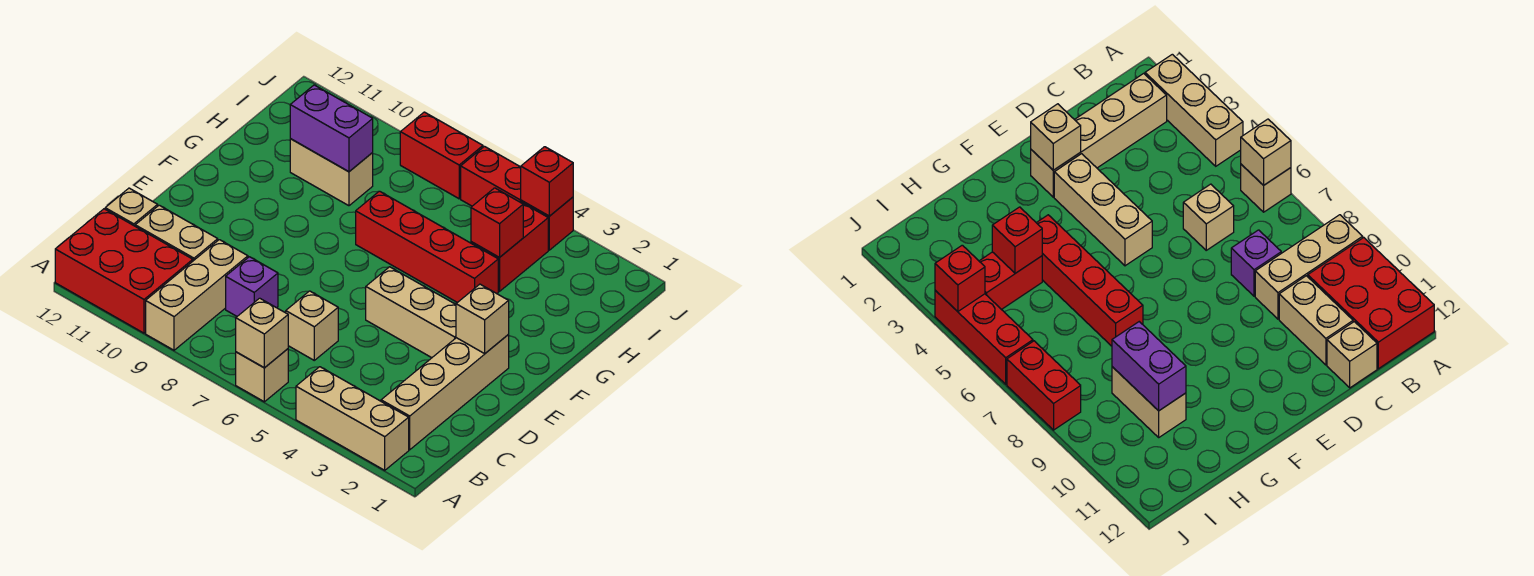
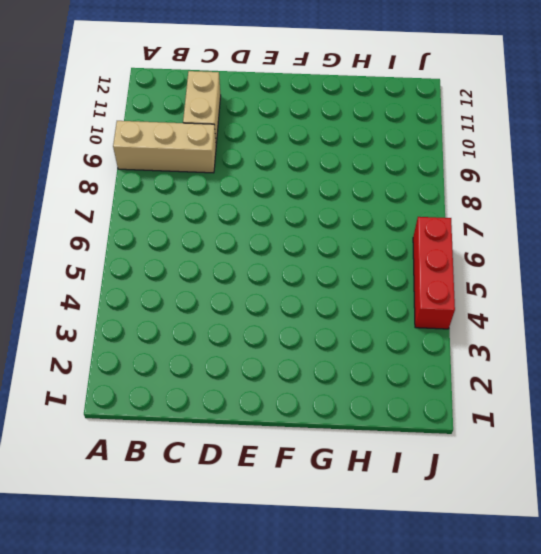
none -> tan 1x3 brick [296,367,409,470]
none -> tan 1x1 brick [236,349,288,402]
none -> red 2x3 brick [55,209,193,333]

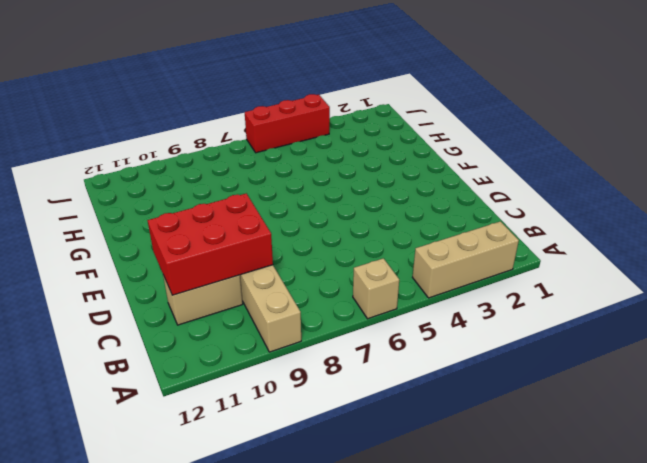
red 2x3 brick [147,193,273,295] -> red 2x3 brick moved to [55,209,193,333]
none -> tan 1x4 brick [381,335,509,450]
none -> tan 1x1 brick [286,291,338,360]
none -> purple 1x1 brick [226,257,278,316]

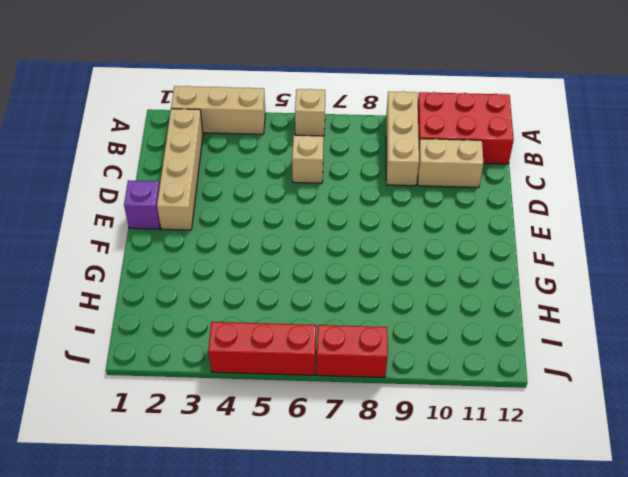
purple 1x1 brick [124,180,160,229] -> purple 1x1 brick moved to [226,257,278,316]
none -> tan 1x1 brick [105,188,158,226]
none -> tan 1x3 brick [366,267,456,358]
none -> red 1x4 brick [356,191,498,303]

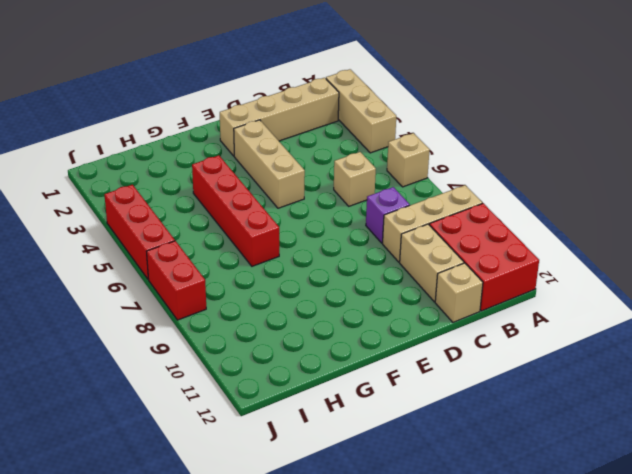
none -> red 1x2 brick [471,201,548,291]
none -> tan 1x2 brick [290,139,373,206]
none -> tan 1x1 brick [236,298,288,368]

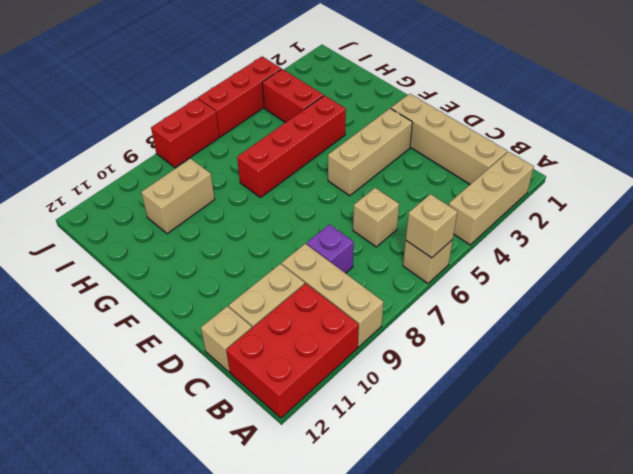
none -> tan 1x1 brick [456,284,509,354]
none -> red 1x1 brick [471,188,523,258]
none -> purple 1x2 brick [290,85,373,172]

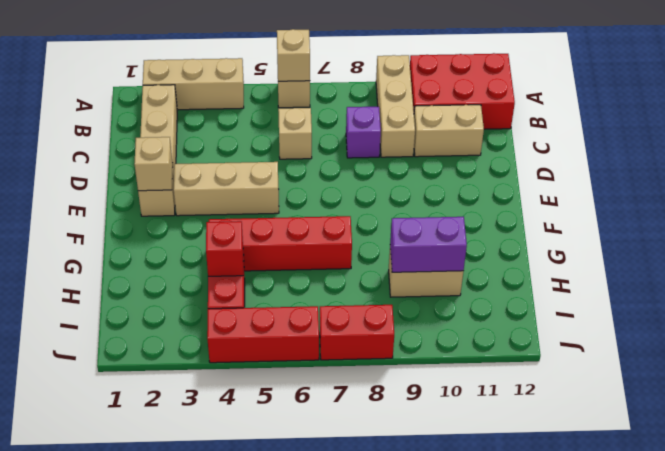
none -> tan 1x1 brick [105,188,158,226]
none -> red 1x1 brick [521,147,573,216]

